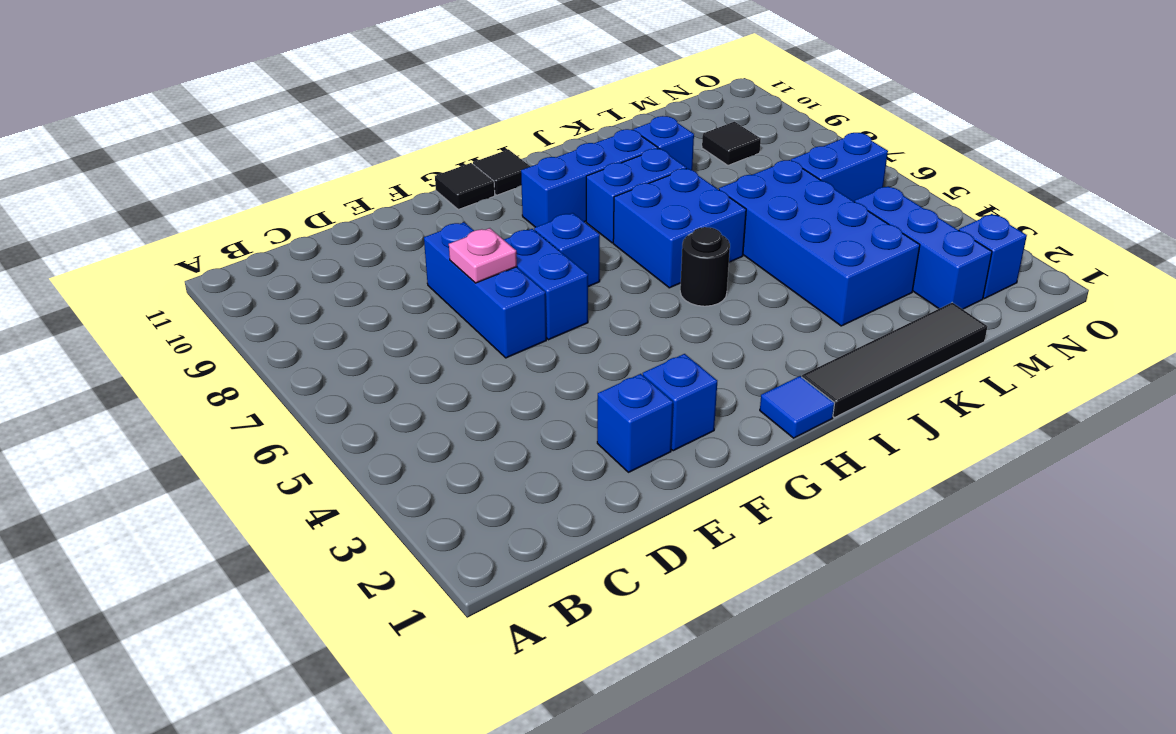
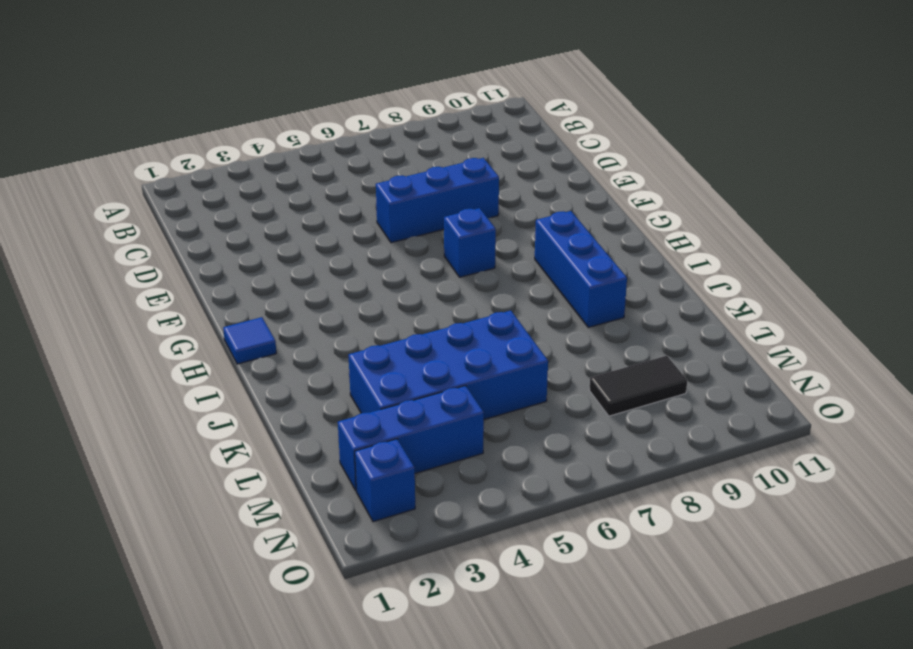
black 1x2 tile [589,356,687,416] -> black 1x1 tile [702,122,761,165]
none -> blue 1x1 brick [597,374,673,472]
none -> blue 1x1 brick [643,354,717,451]
none -> blue 1x2 brick [504,229,588,340]

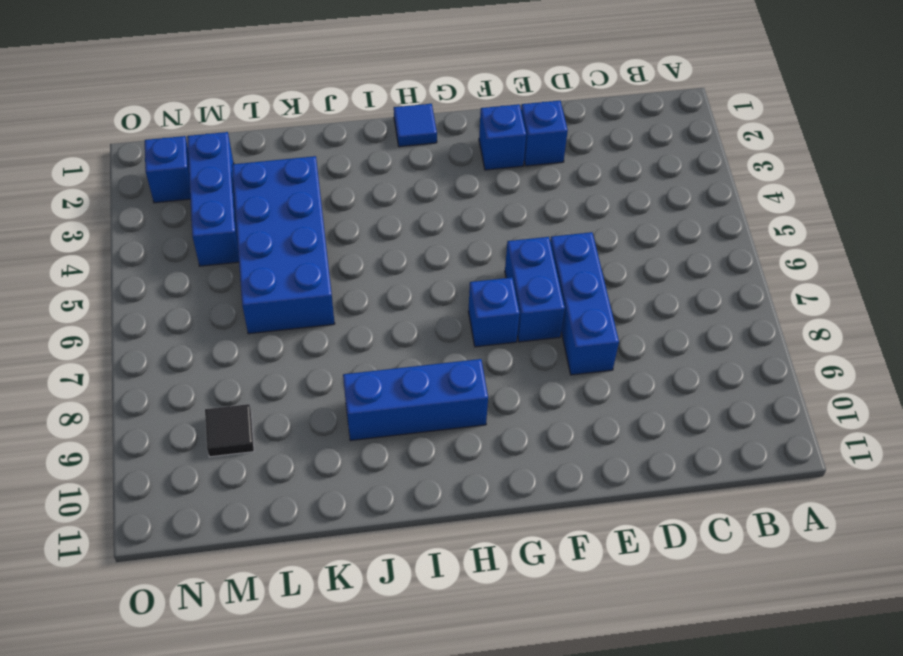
none -> black 1x1 tile [435,163,495,210]
none -> black 1x1 tile [473,150,530,195]
none -> black 1x4 tile [802,303,988,417]

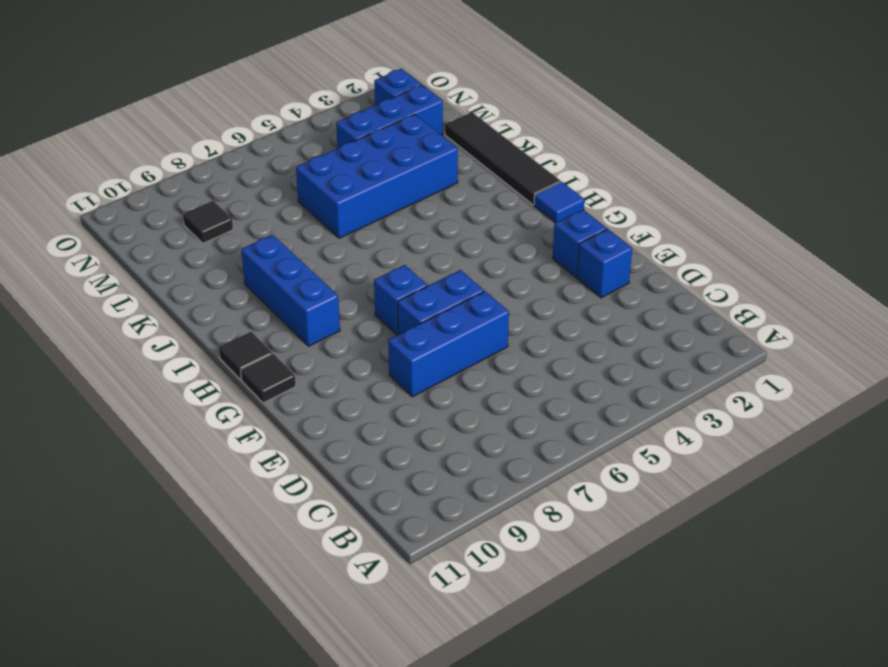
none -> black 1x1 round brick [680,227,730,306]
none -> blue 2x2 brick [613,168,746,288]
none -> blue 1x2 brick [586,149,686,243]

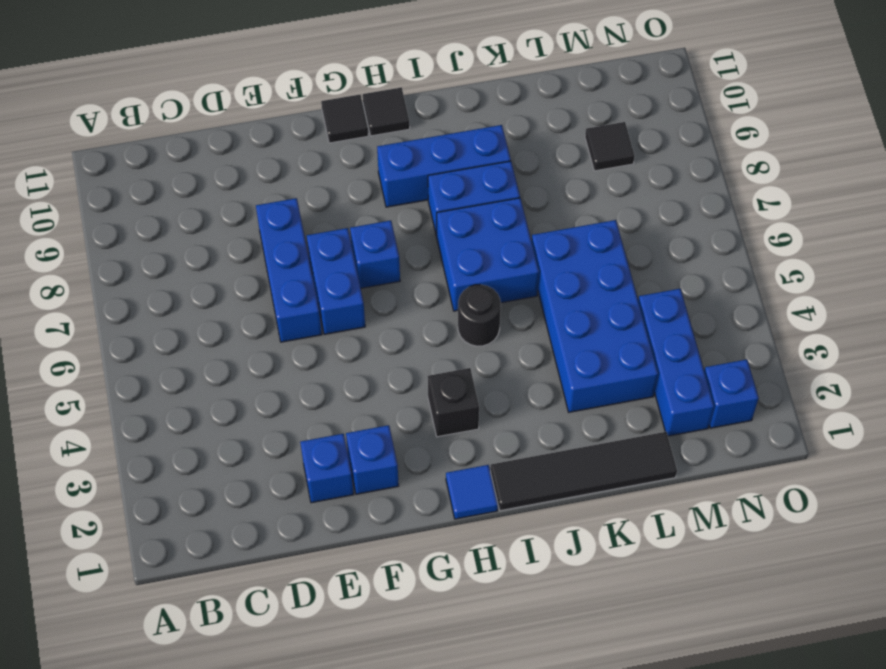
black 1x1 brick [428,368,479,437] -> none
none -> blue 1x1 brick [634,116,694,170]
none -> blue 1x2 brick [791,133,888,202]
none -> pink 1x1 plate [449,228,517,283]

